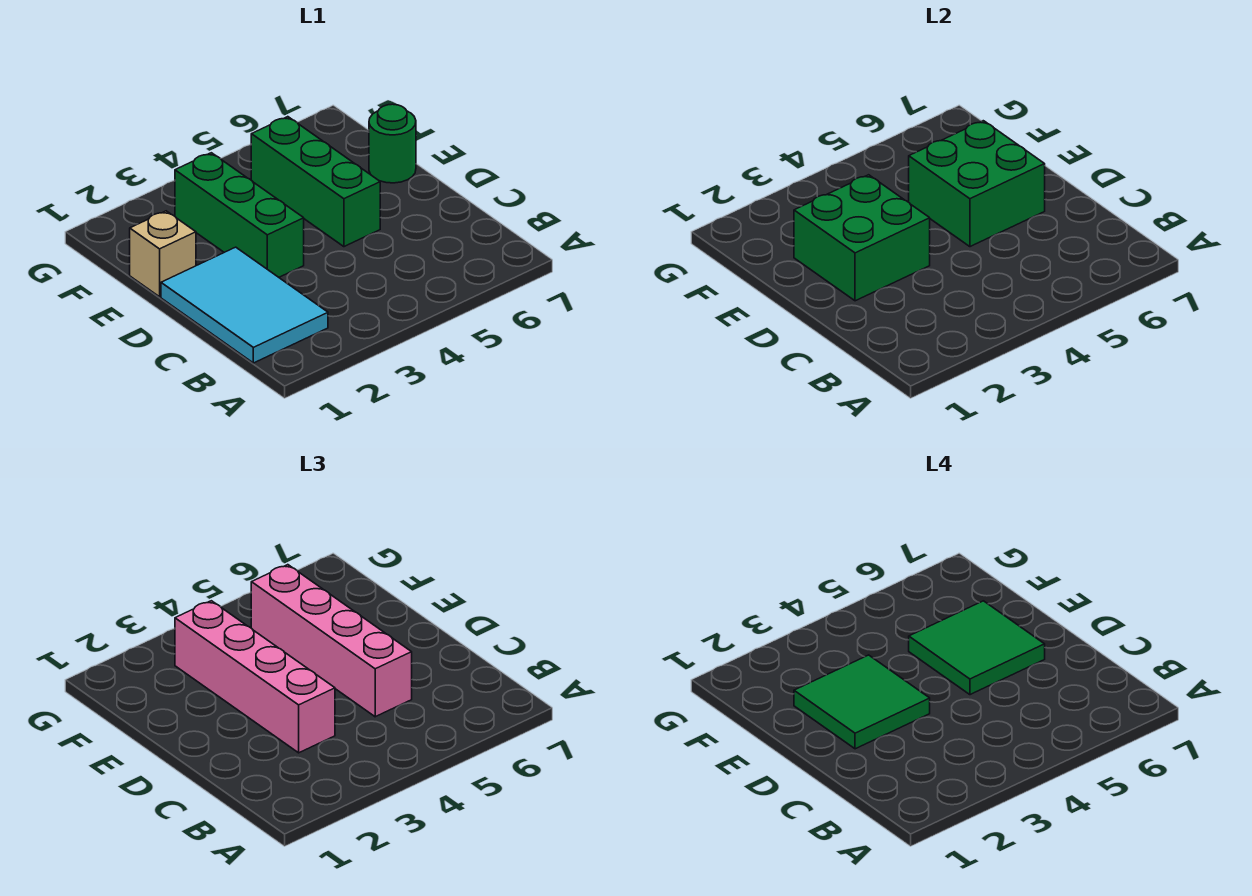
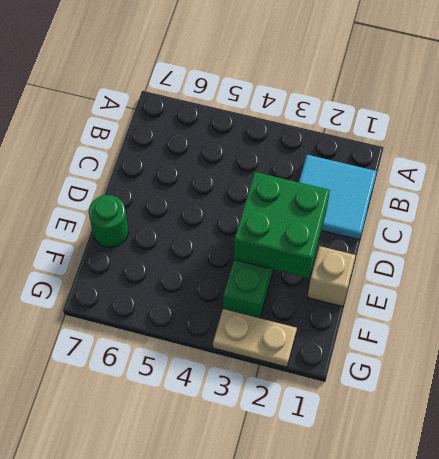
cyan 2x2 tile [299,155,377,240] -> cyan 2x3 tile [161,247,328,363]
tan 1x2 plate [213,309,297,367] -> none
none -> green 1x3 brick [251,117,380,247]
none -> green 2x2 brick [909,121,1045,247]

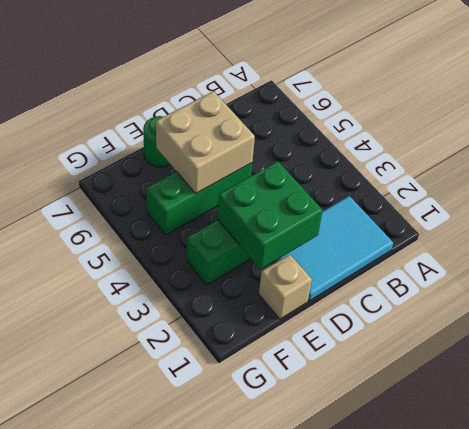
tan 2x2 brick [156,91,255,193] -> green 2x2 brick [909,121,1045,247]
none -> pink 1x4 brick [175,601,335,753]
none -> pink 1x4 brick [251,565,412,717]

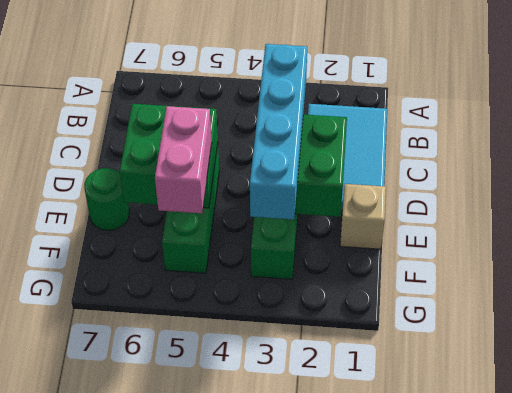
cyan 1x4 brick [250,44,307,220] -> pink 1x4 brick [175,601,335,753]
pink 1x2 brick [155,106,212,213] -> pink 1x4 brick [251,565,412,717]
none -> green 2x2 tile [794,655,930,749]
none -> green 2x2 tile [909,601,1045,695]

